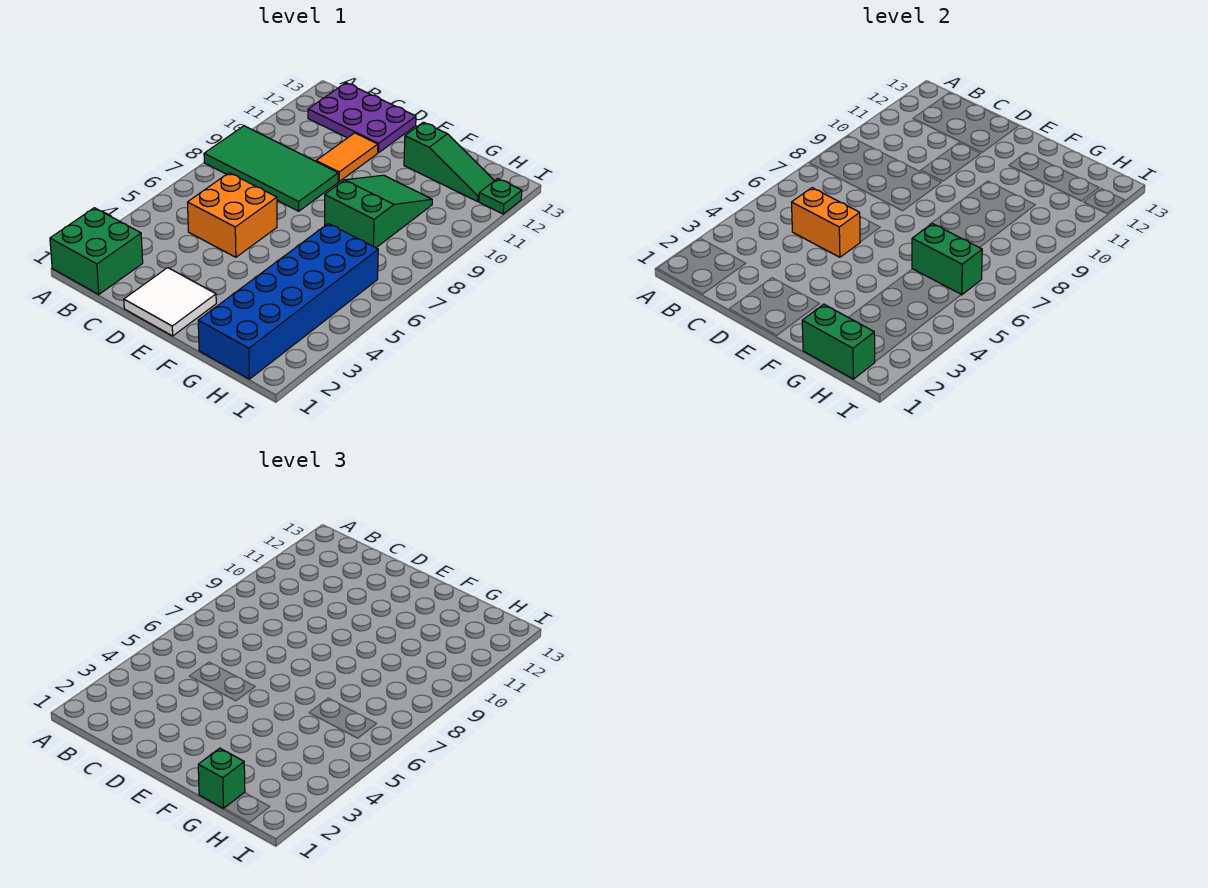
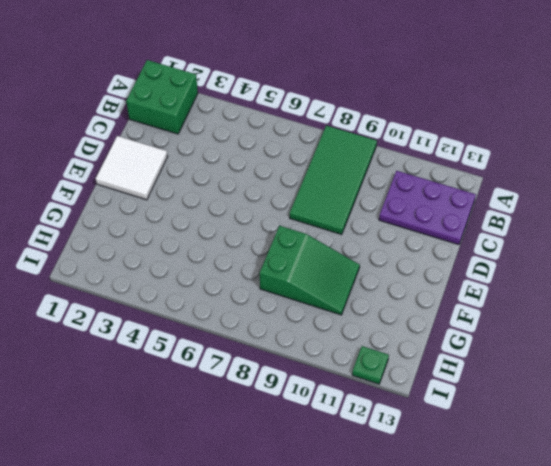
purple 2x3 plate [379,171,476,245] -> purple 2x3 plate turned to [308,83,416,153]
none -> orange 2x2 brick [187,173,277,257]
none -> orange 1x2 tile [316,133,378,182]
none -> green 1x3 slope [404,122,494,201]

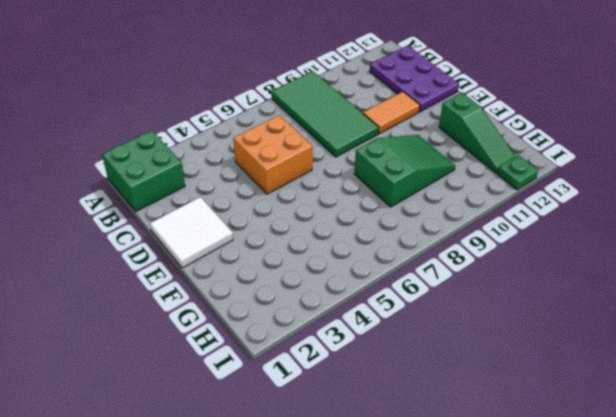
none -> blue 2x6 brick [198,224,378,379]
none -> orange 1x2 brick [791,188,860,257]
none -> green 1x2 brick [802,304,875,379]

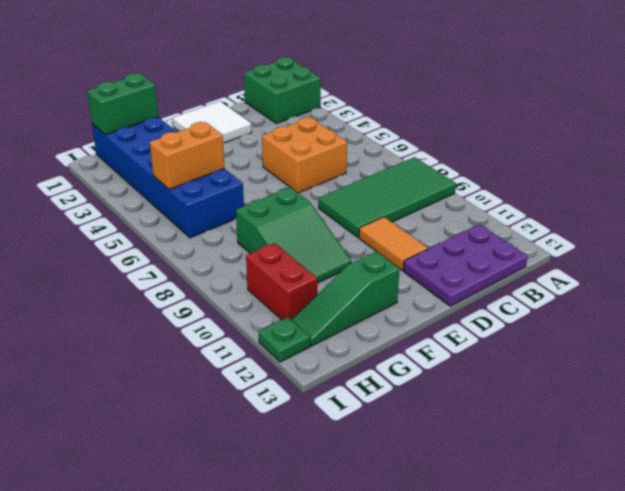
orange 1x2 brick [150,122,225,189] -> orange 1x2 brick moved to [791,188,860,257]
red 1x2 brick [246,243,317,320] -> none
none -> green 1x2 brick [912,224,982,295]
none -> green 1x1 brick [198,748,245,809]

